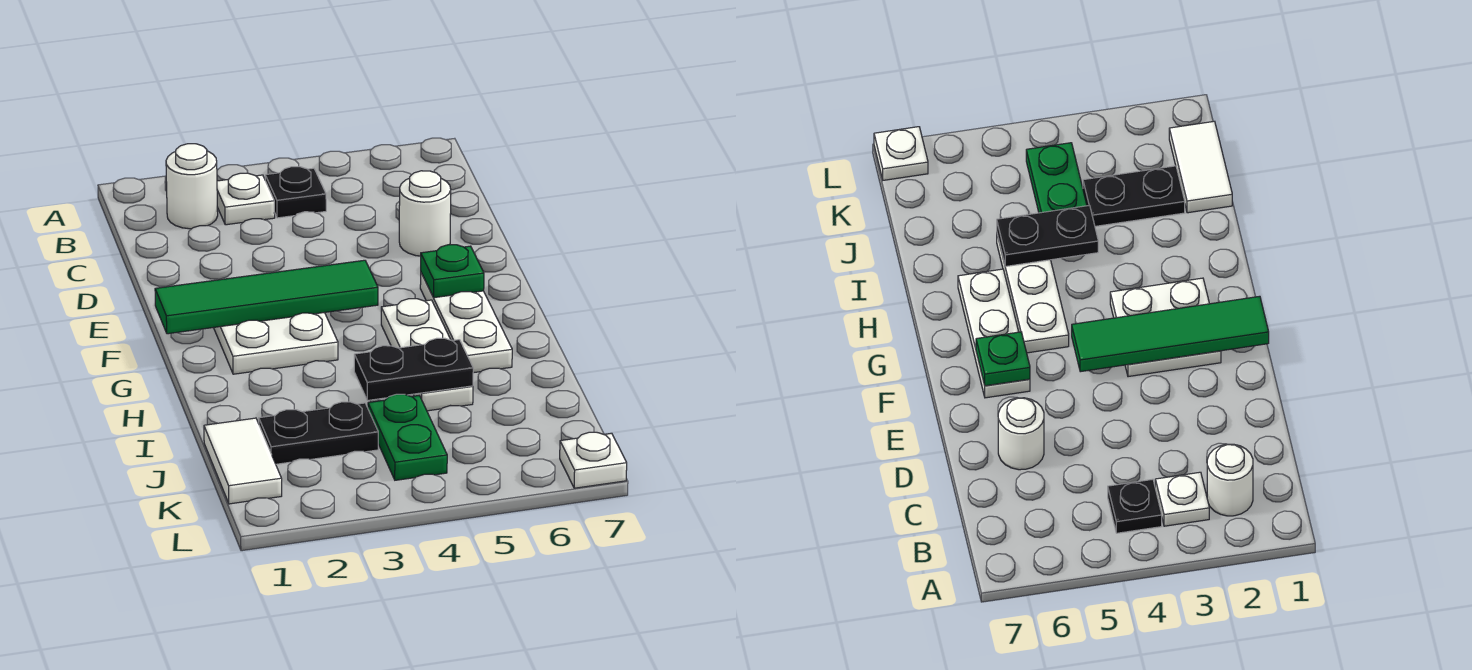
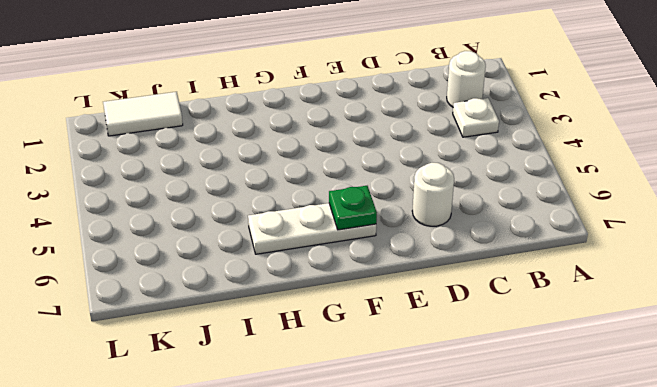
none -> black 1x1 plate [265,167,326,218]
none -> white 2x2 plate [214,313,338,374]
none -> white 1x3 plate [381,299,473,411]

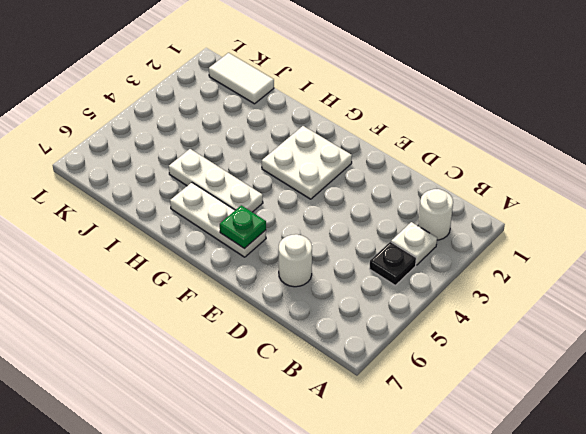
none -> black 1x2 plate [259,402,378,464]
none -> green 1x2 plate [368,394,447,480]
none -> white 1x1 plate [560,432,627,488]

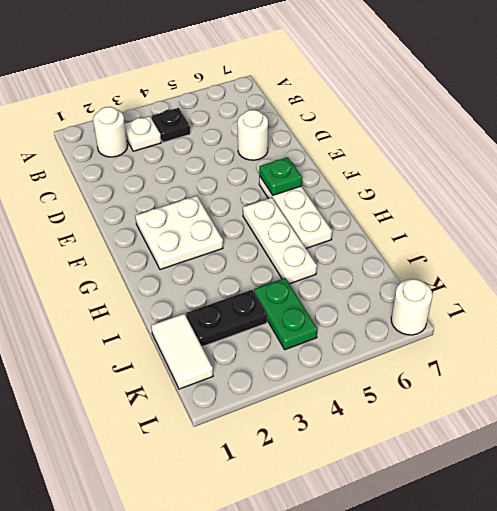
white 1x1 round brick [391,279,432,335] -> white 1x1 plate [560,432,627,488]
none -> green 1x4 tile [155,260,378,334]
none -> black 1x2 plate [354,338,473,400]

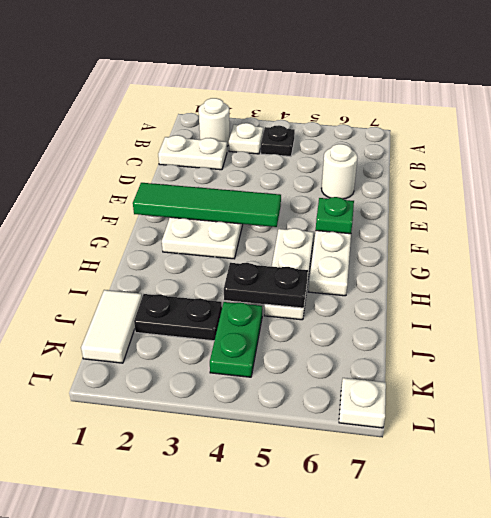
white 1x2 plate [158,135,227,170] -> none

